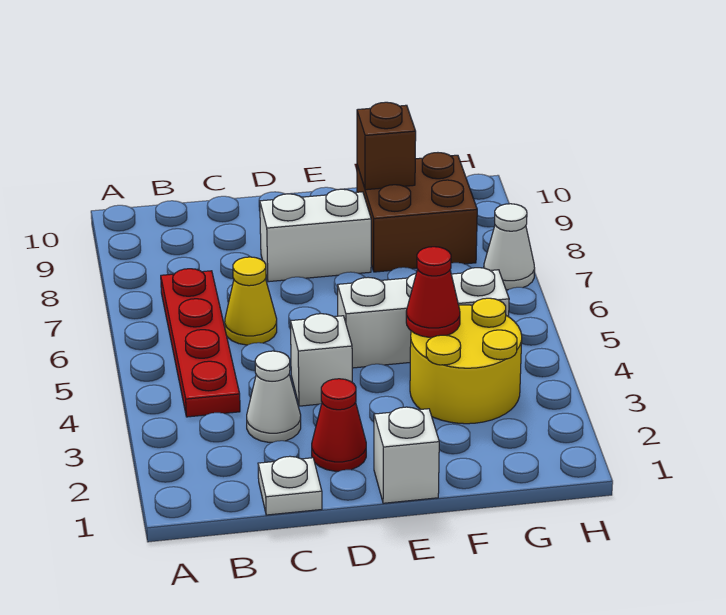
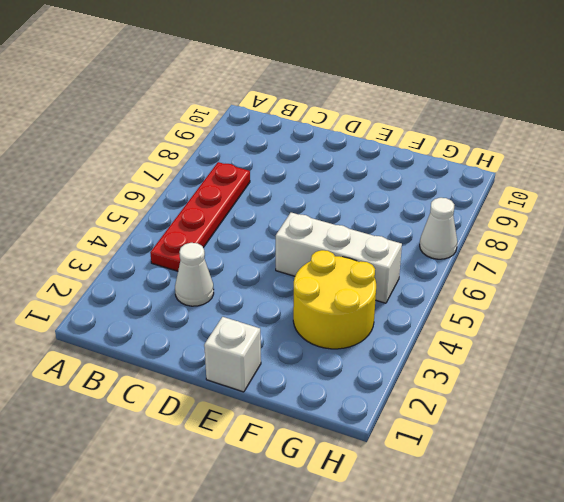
none -> white 1x1 plate [258,456,322,515]
none -> yellow 1x1 cone [225,257,277,345]
none -> red 1x1 cone [312,379,366,471]

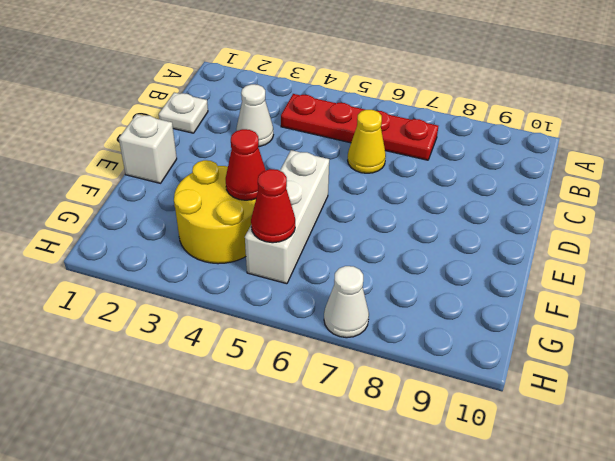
red 1x1 cone [251,169,295,243] -> red 1x1 cone moved to [312,379,366,471]
none -> white 1x1 brick [290,314,352,406]
none -> white 1x2 brick [260,189,371,282]
none -> brown 2x2 brick [357,153,477,272]

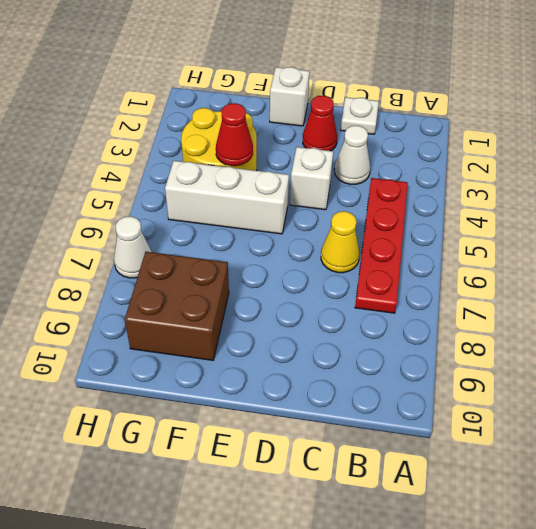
none -> white 1x2 brick [260,189,371,282]
none -> brown 1x1 brick [357,102,416,190]

